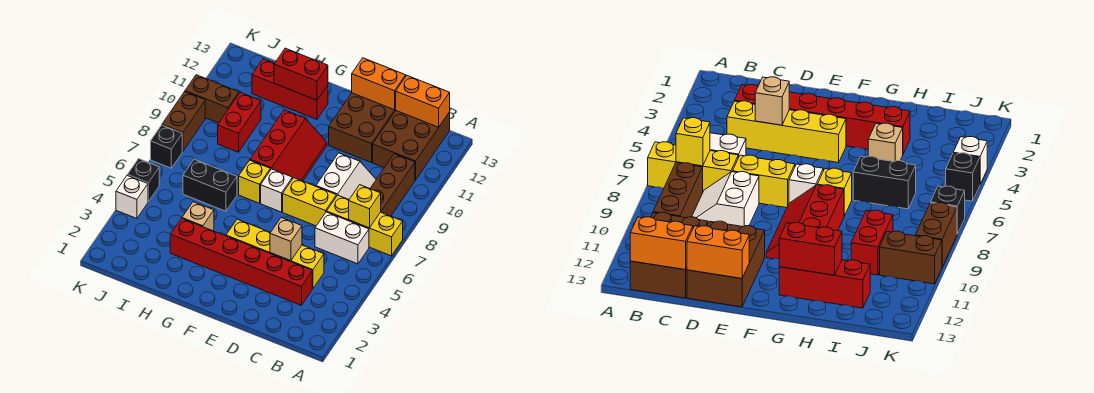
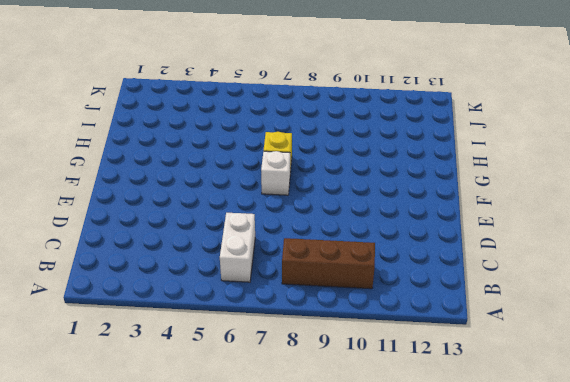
none -> yellow 1x3 brick [327,195,403,256]
none -> brown 2x3 brick [373,111,450,180]
none -> red 1x6 brick [170,218,312,305]

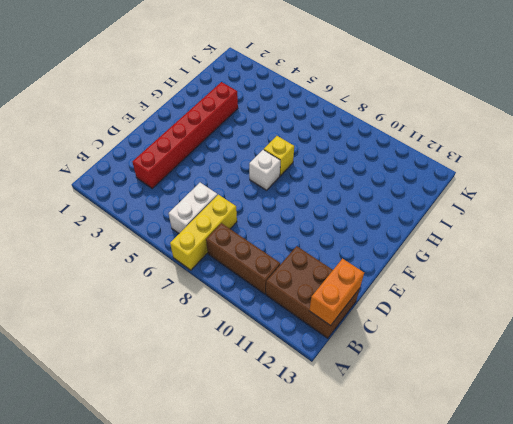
none -> yellow 1x4 brick [226,219,324,289]
none -> white 2x2 slope [316,153,376,199]
none -> yellow 1x2 brick [283,178,336,226]

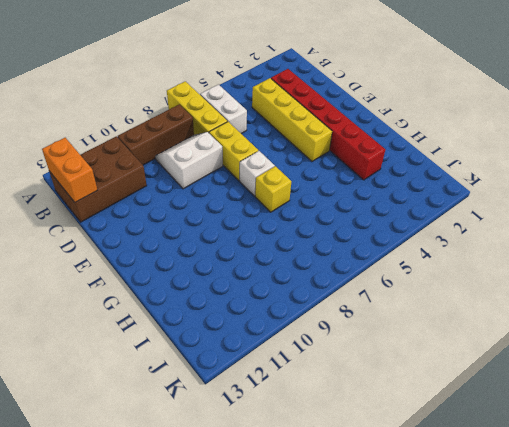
none -> brown 2x3 brick [329,93,396,163]
none -> red 2x3 slope [250,110,327,181]
none -> red 1x3 brick [252,59,328,119]

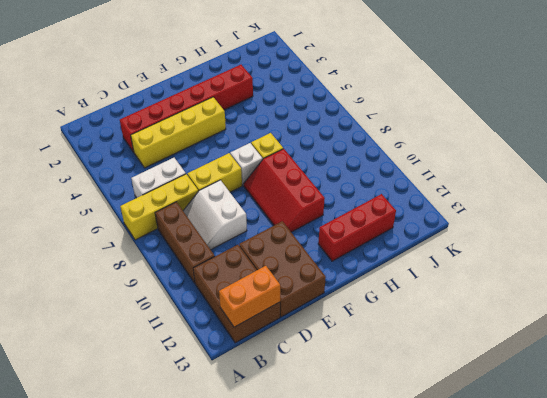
none -> tan 1x1 brick [182,202,214,231]
none -> black 1x2 brick [183,159,237,211]
none -> red 1x2 brick [218,92,261,152]

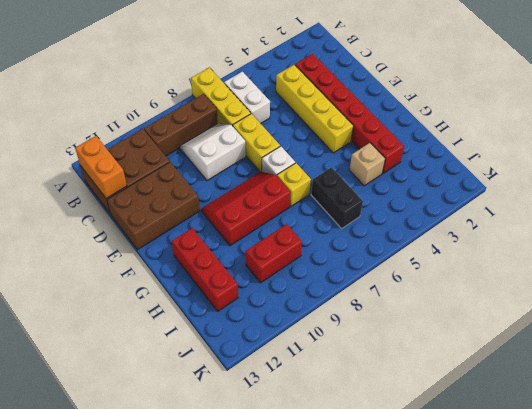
none -> brown 1x2 brick [185,75,239,123]
none -> white 1x1 brick [116,176,148,219]
none -> black 1x1 brick [127,159,159,202]

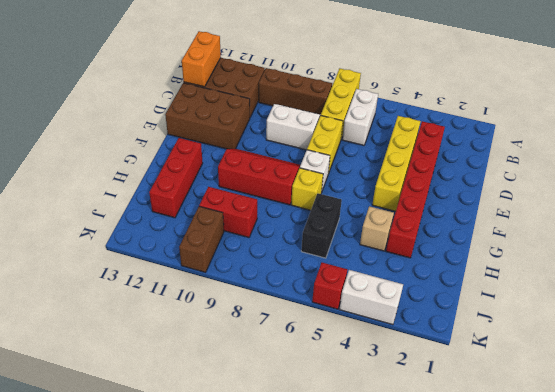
white 1x2 brick [339,270,403,325] -> white 1x1 brick [116,176,148,219]
red 1x1 brick [312,263,347,309] -> black 1x1 brick [127,159,159,202]
none -> black 1x1 brick [151,125,182,168]
none -> brown 1x2 brick [162,92,205,151]
none -> yellow 1x1 brick [349,185,381,228]

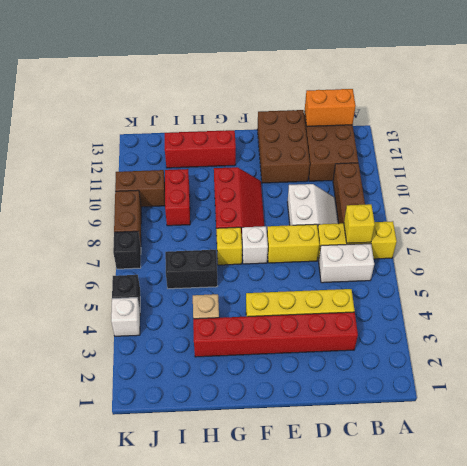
none -> tan 1x1 brick [270,218,302,261]
none -> orange 1x2 brick [352,58,406,110]
none -> red 1x2 brick [274,48,328,100]

